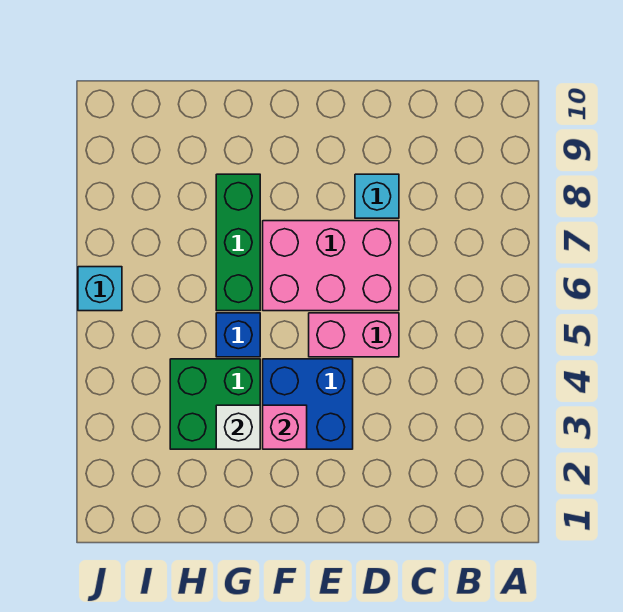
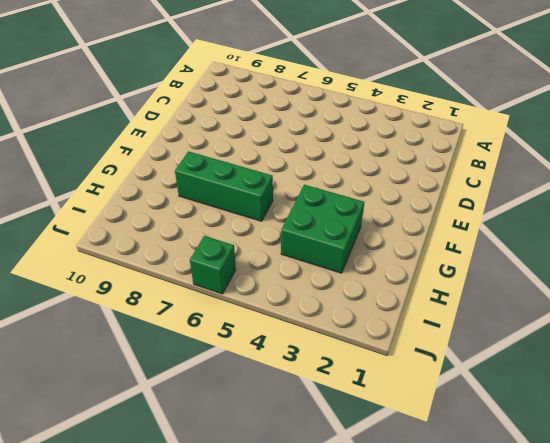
green 1x1 brick [190,236,236,294] -> cyan 1x1 brick [78,267,122,311]
none -> pink 1x2 brick [309,313,399,357]
none -> pink 2x3 brick [263,221,399,311]

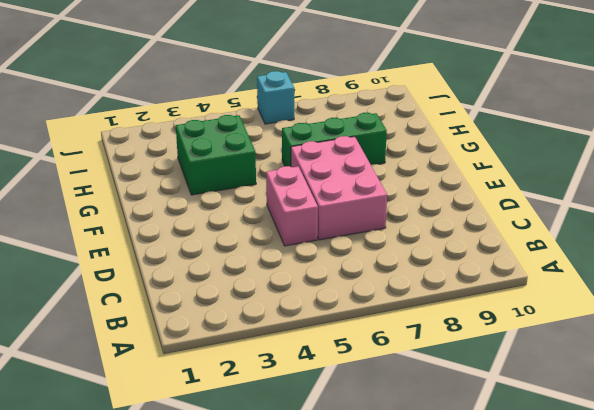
none -> cyan 1x1 brick [355,174,399,218]
none -> blue 2x2 brick [263,359,353,449]

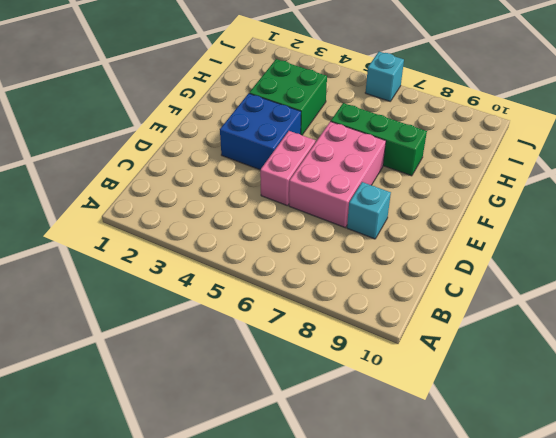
none -> blue 1x1 brick [216,313,260,357]
none -> pink 1x1 brick [263,405,307,449]

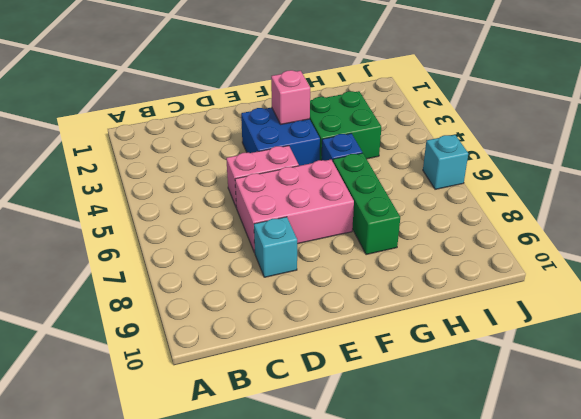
none -> white 1x1 brick [216,405,260,449]

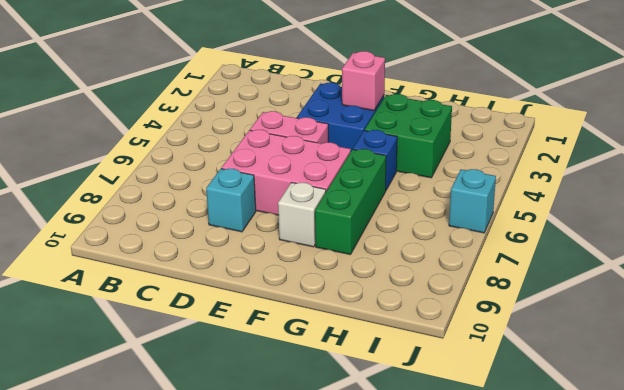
white 1x1 brick [278,182,326,247] -> white 1x1 brick moved to [216,405,260,449]

